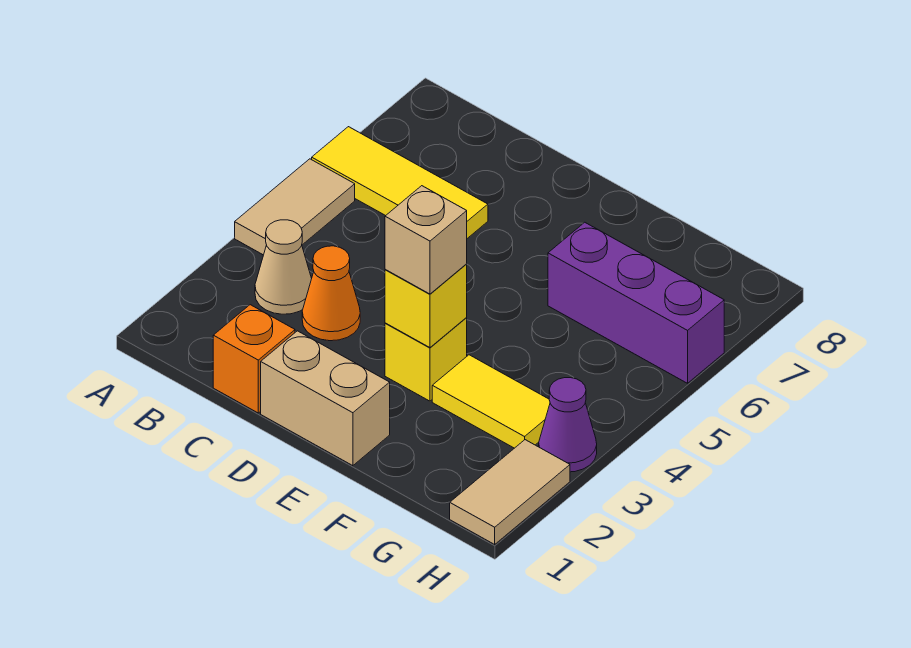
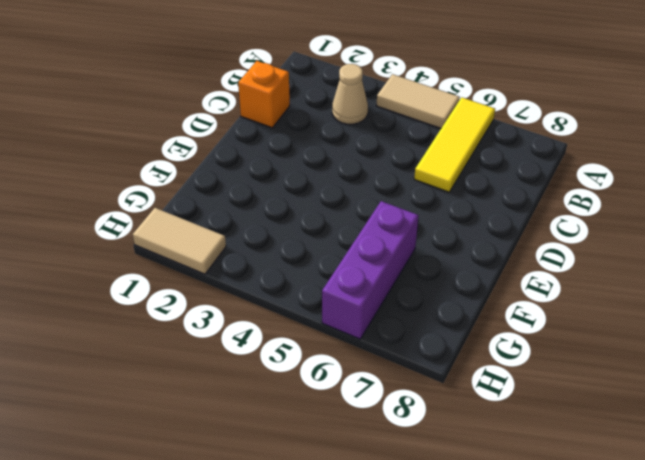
none -> orange 1x1 cone [302,246,360,341]
none -> tan 1x2 brick [261,331,390,466]
none -> yellow 1x1 brick [385,318,467,401]

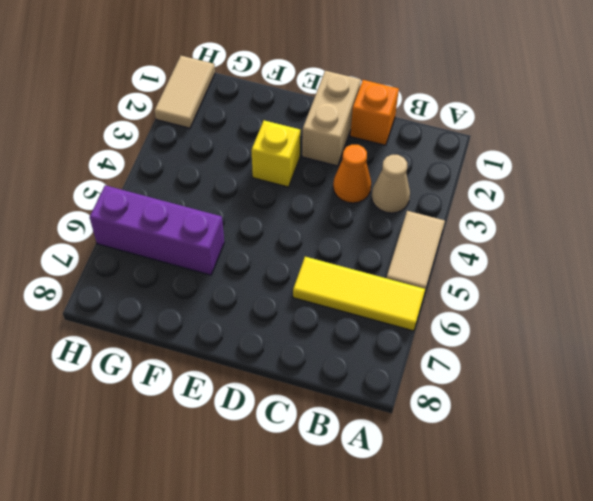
tan 1x2 brick [302,71,361,166] -> tan 1x2 brick turned to [261,331,390,466]
none -> yellow 1x2 tile [432,355,550,448]
none -> purple 1x1 cone [539,378,597,472]
none -> yellow 1x1 brick [385,264,467,348]

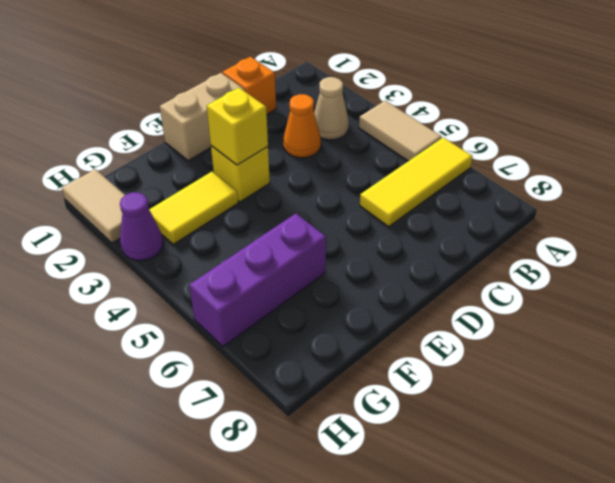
none -> tan 1x1 brick [385,186,467,294]

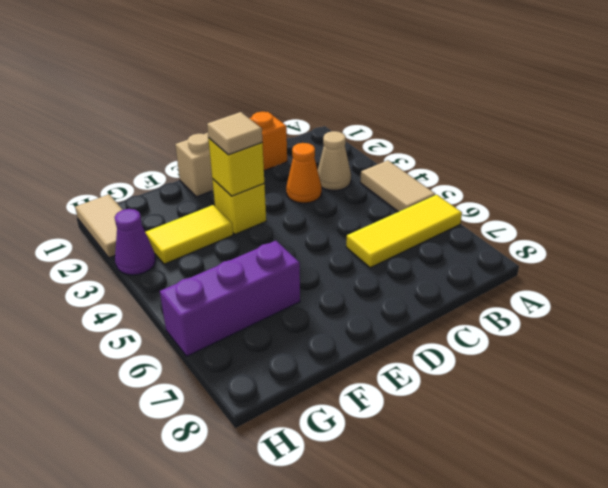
tan 1x1 tile [207,112,262,155] -> tan 1x1 brick [385,186,467,294]

